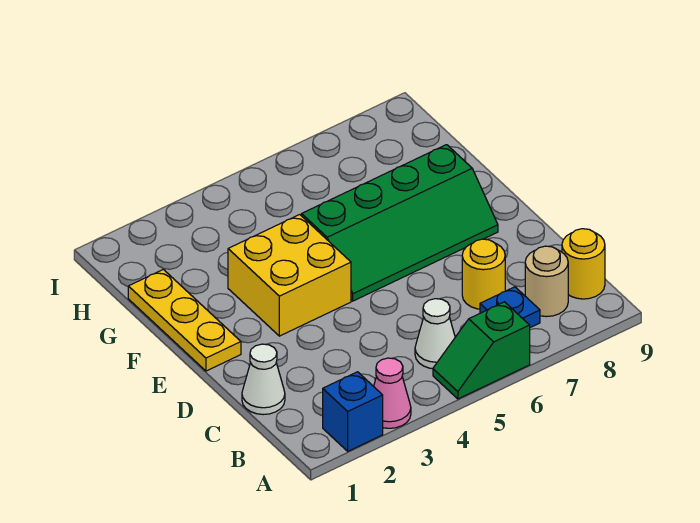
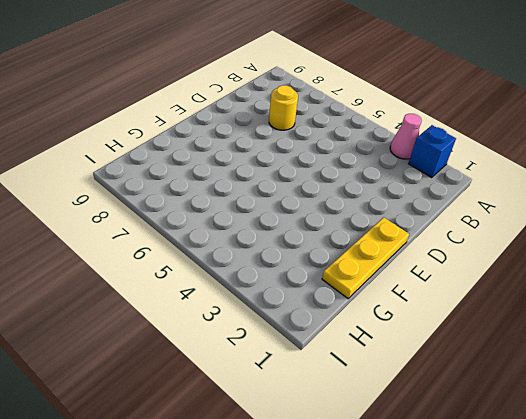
none -> green 1x2 slope [433,302,530,399]
none -> white 1x1 cone [415,299,455,369]
none -> blue 1x1 plate [480,287,540,328]

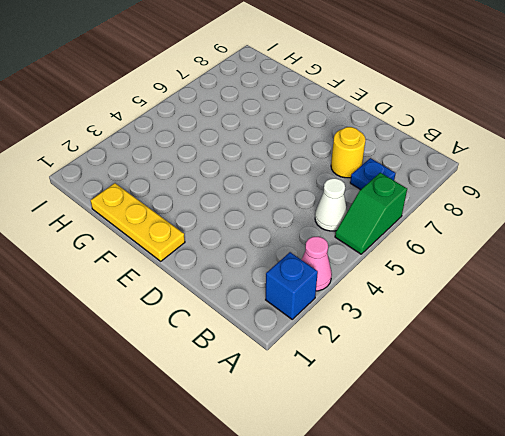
none -> tan 1x1 round brick [525,246,568,317]
none -> yellow 1x1 round brick [562,229,605,299]
none -> white 1x1 cone [242,344,285,415]

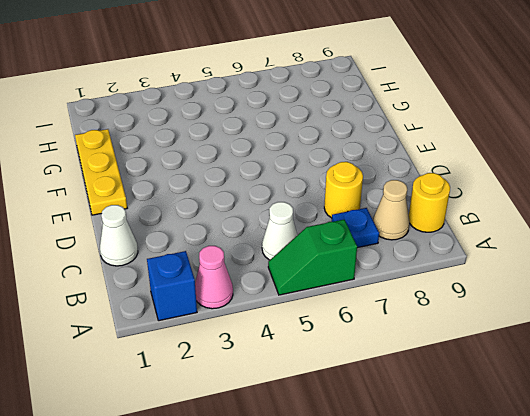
tan 1x1 cone [373,180,410,240] -> tan 1x1 round brick [525,246,568,317]
none -> yellow 2x2 brick [228,215,351,336]
none -> green 2x4 slope [302,145,498,301]

